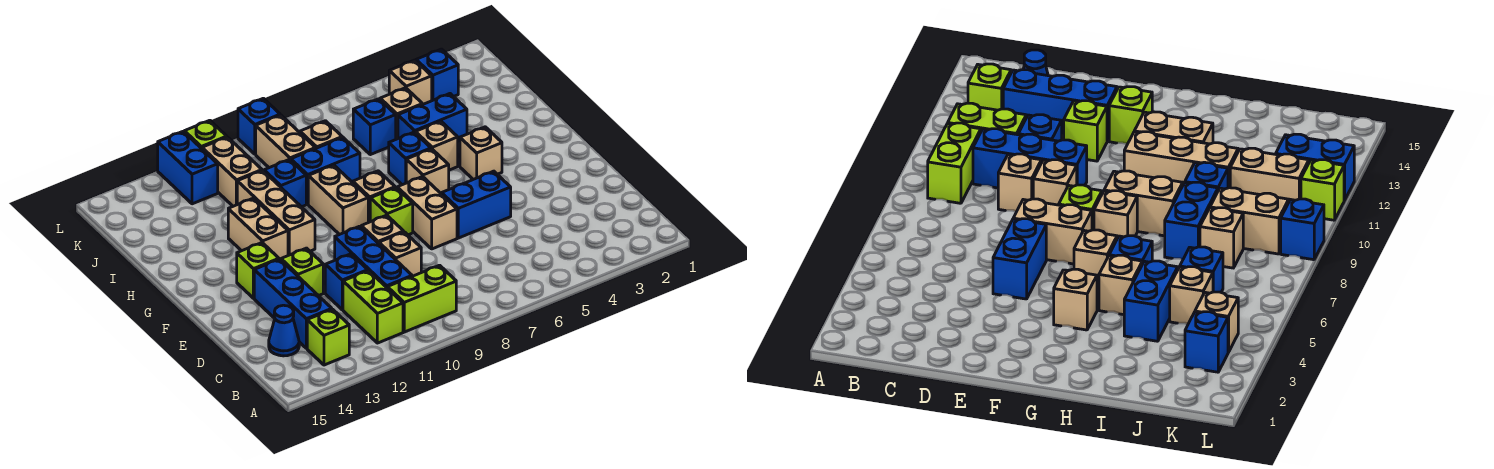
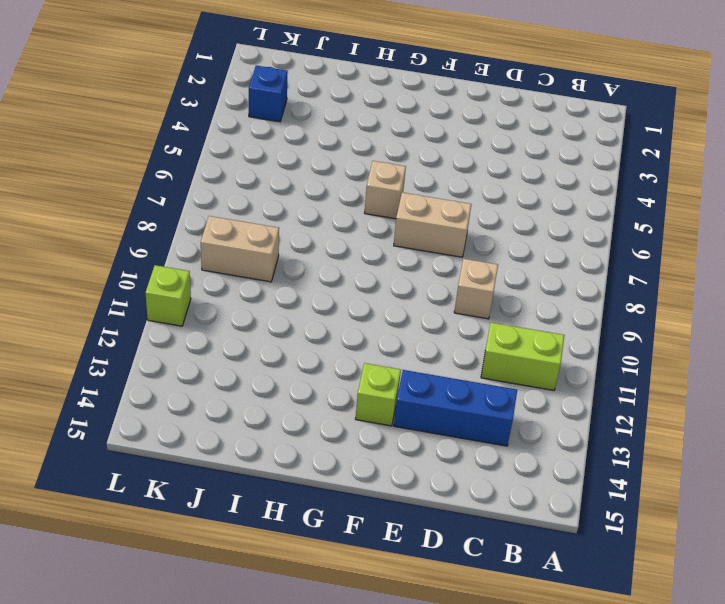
none -> lime 1x2 brick [387,265,456,332]
none -> lime 1x1 brick [307,309,349,365]
none -> blue 1x3 brick [335,226,412,287]
none -> blue 1x1 cone [269,305,299,356]

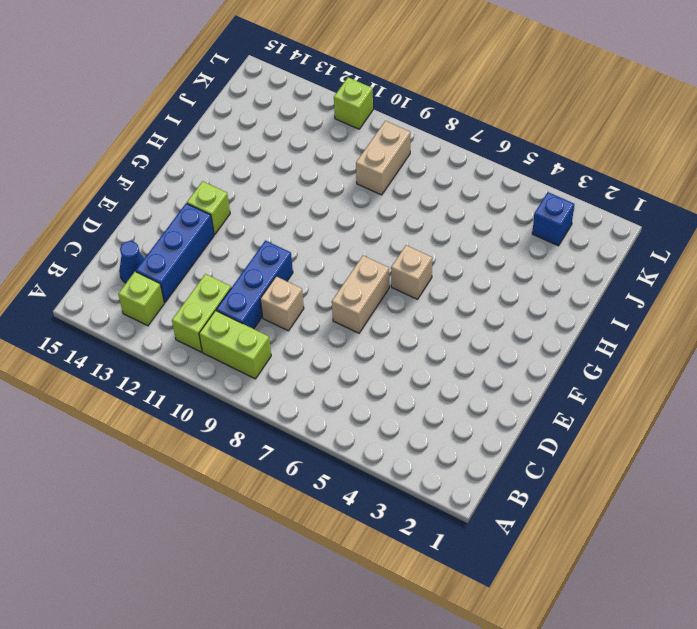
none -> blue 1x1 brick [325,254,368,310]
none -> blue 1x2 brick [442,171,511,238]
none -> tan 1x1 brick [361,215,404,244]
none -> lime 1x1 brick [281,248,323,296]

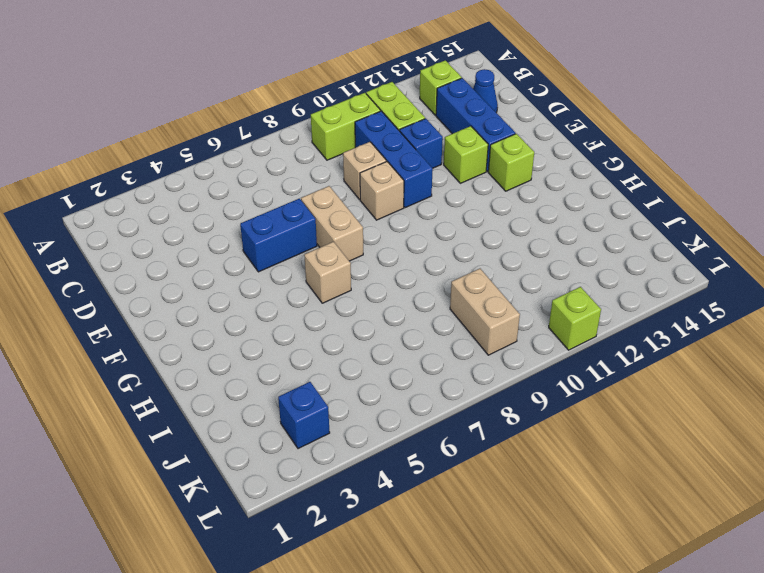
none -> lime 1x1 brick [370,188,413,235]
none -> tan 1x1 brick [460,127,502,179]
none -> tan 1x1 brick [353,171,395,223]
none -> tan 1x2 brick [308,165,368,235]

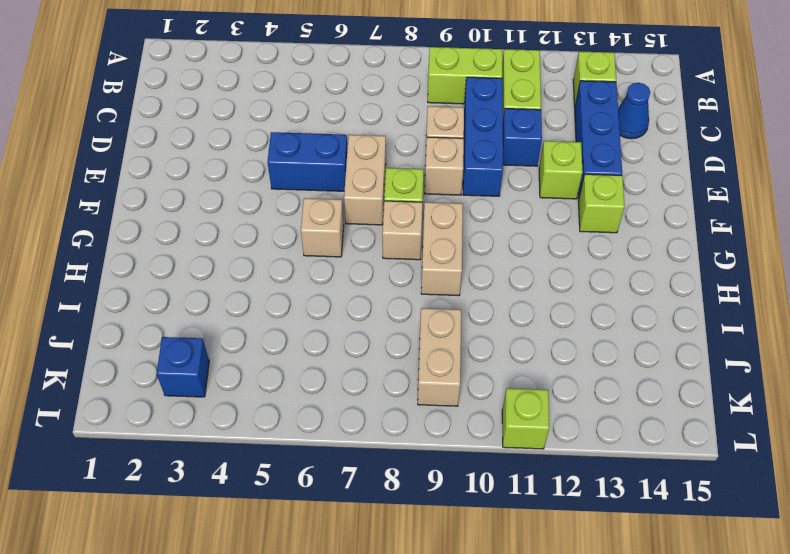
none -> tan 1x1 brick [460,127,502,179]
none -> tan 1x3 brick [237,170,315,256]
none -> tan 1x2 brick [228,198,288,260]
none -> tan 1x1 brick [415,121,458,170]

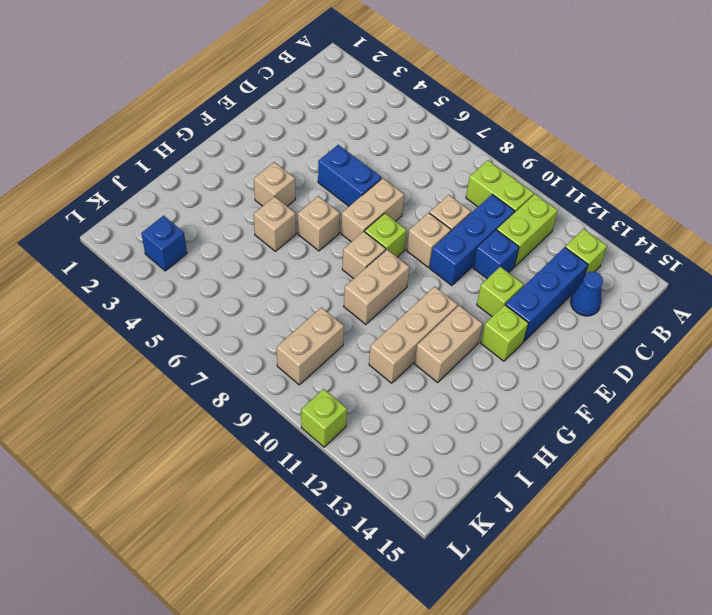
none -> blue 1x1 brick [389,132,431,185]
none -> blue 1x2 brick [398,94,467,142]
none -> blue 1x2 brick [291,137,360,204]
none -> blue 1x1 brick [264,160,306,207]

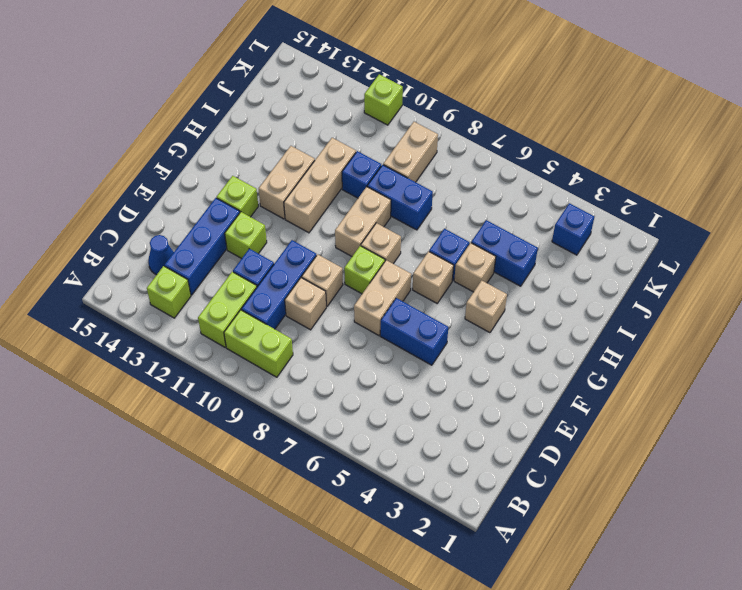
none -> tan 1x1 brick [380,88,422,139]
none -> blue 1x1 brick [353,99,396,155]
none -> tan 1x1 brick [300,121,342,149]
none -> tan 1x2 brick [202,137,262,206]

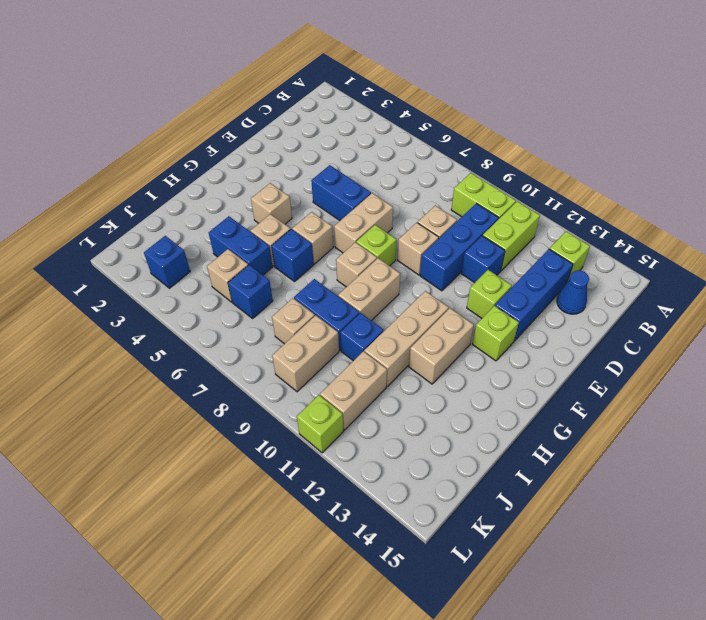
none -> tan 1x1 brick [389,60,432,105]
none -> blue 1x2 brick [158,132,218,204]
none -> blue 1x1 brick [238,98,280,154]

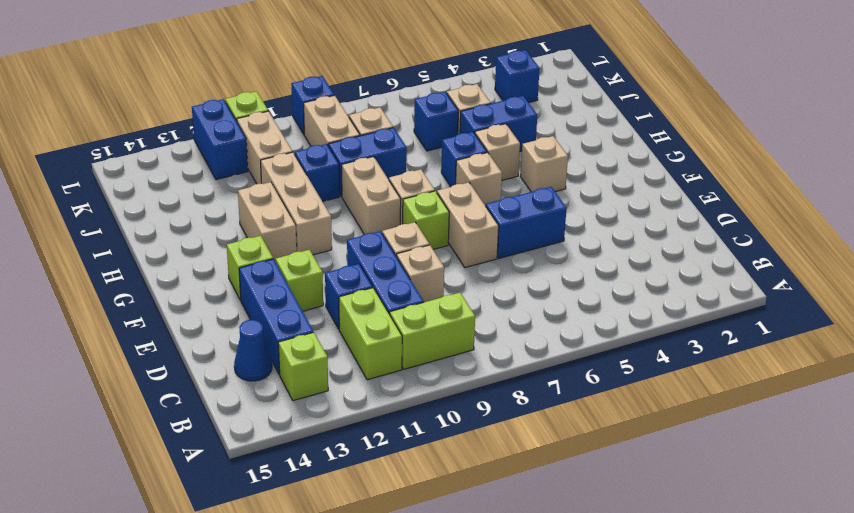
none -> tan 1x1 brick [389,60,432,105]

